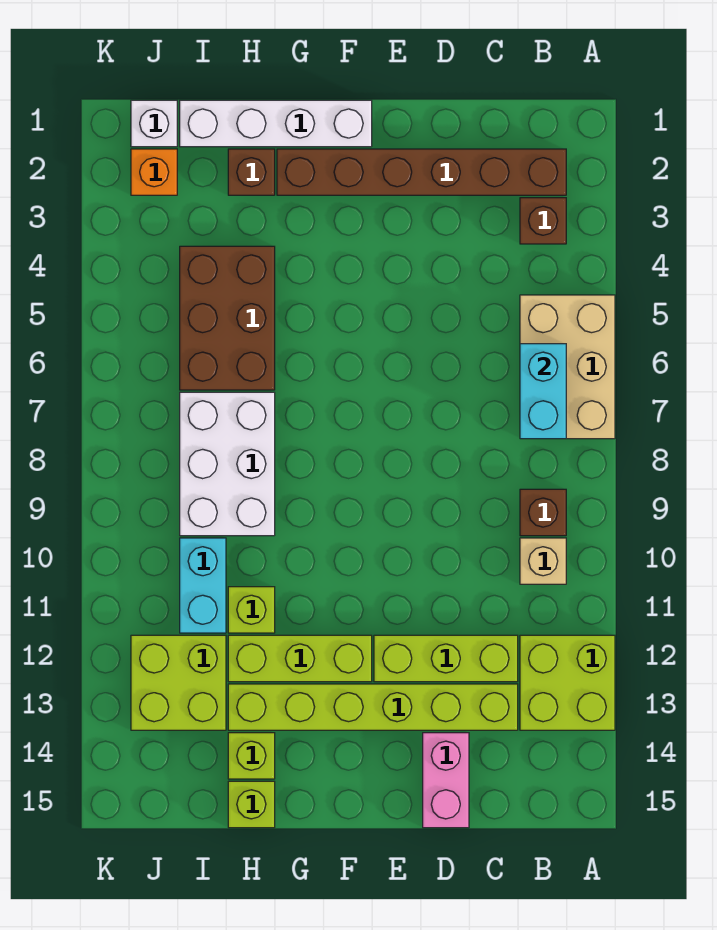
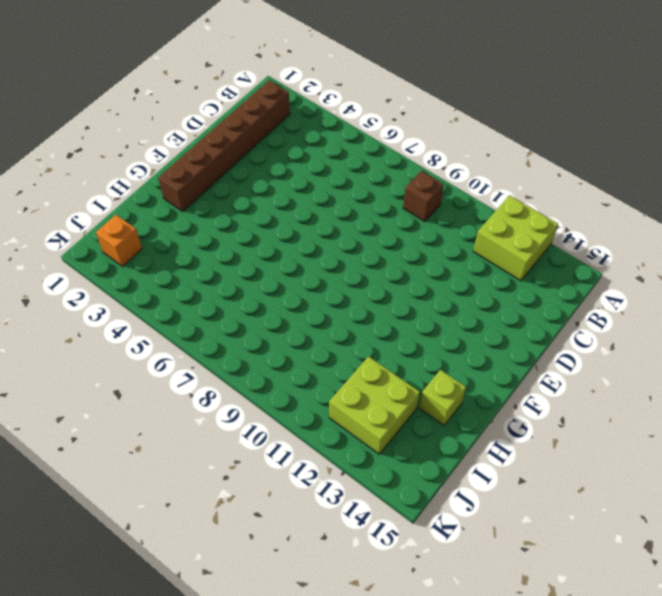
none -> tan 2x3 brick [520,295,615,439]
none -> brown 1x1 brick [520,198,566,244]
none -> tan 1x1 brick [520,538,566,584]

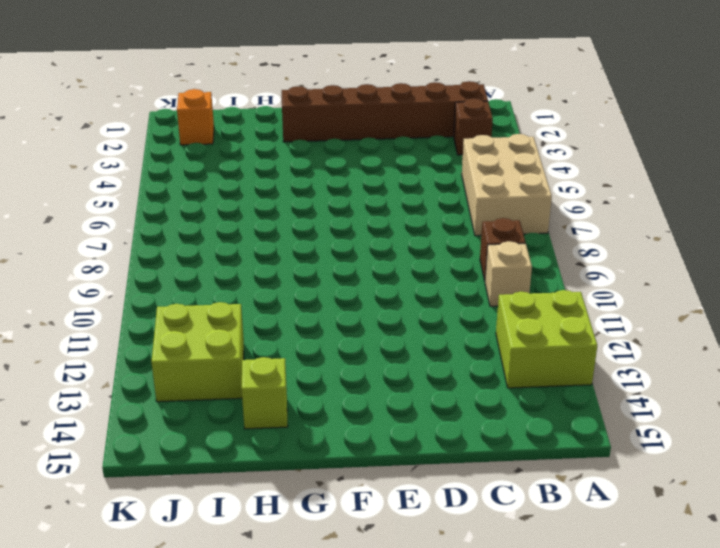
none -> lime 1x3 brick [374,635,518,682]
none -> lime 1x6 brick [228,684,518,730]
none -> pink 1x2 brick [423,733,469,828]

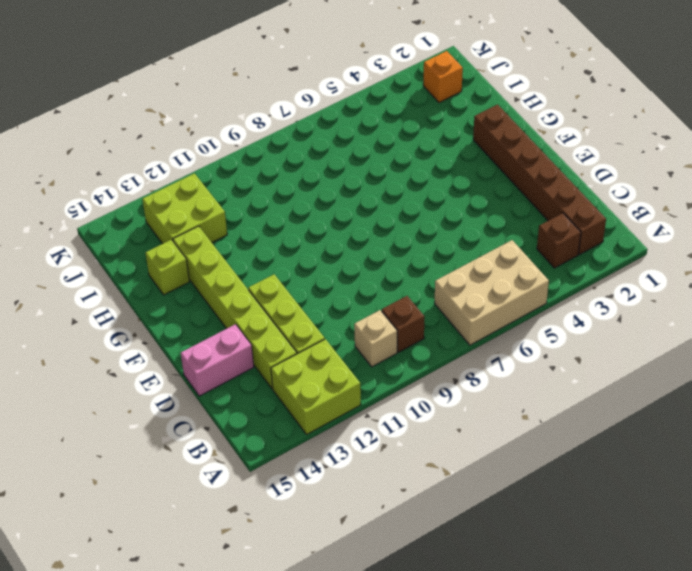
none -> white 1x4 brick [180,100,372,147]
none -> lime 1x3 brick [228,635,372,682]
none -> brown 1x1 brick [228,149,275,195]

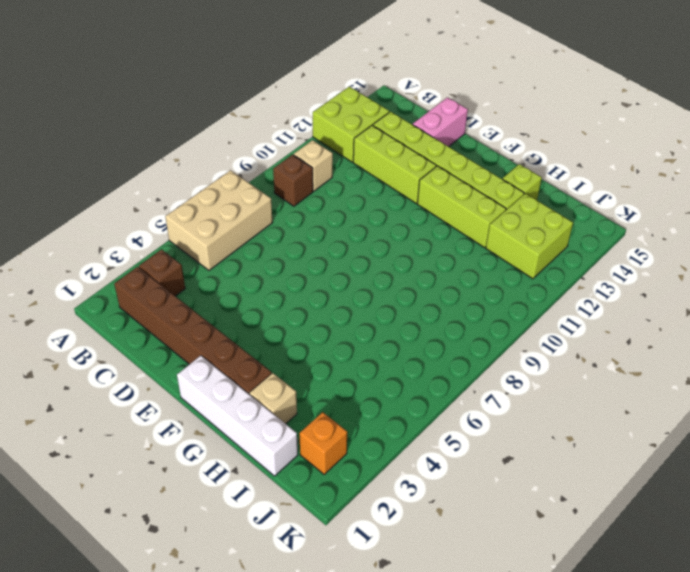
tan 1x1 brick [250,373,297,424] -> brown 1x1 brick [228,149,275,195]
none -> brown 2x3 brick [180,246,275,390]
none -> white 2x3 brick [180,392,275,536]
none -> lime 1x1 brick [228,587,275,633]

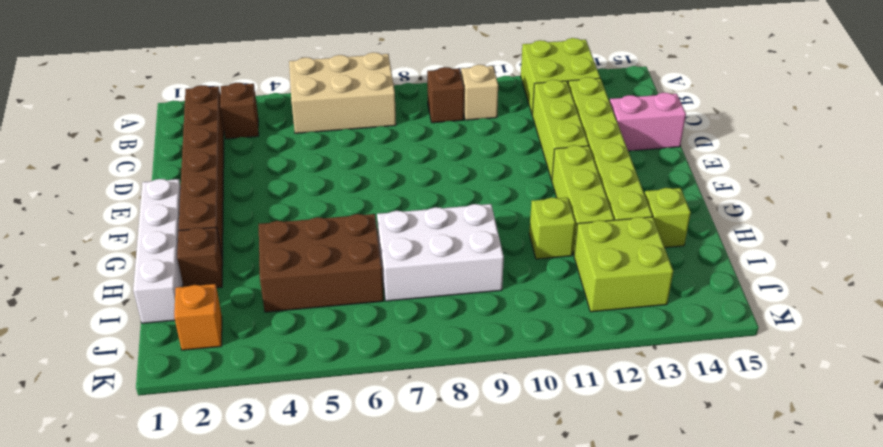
none -> lime 1x1 brick [228,781,275,828]
none -> cyan 1x2 brick [180,538,226,633]
none -> white 1x1 brick [131,100,177,147]

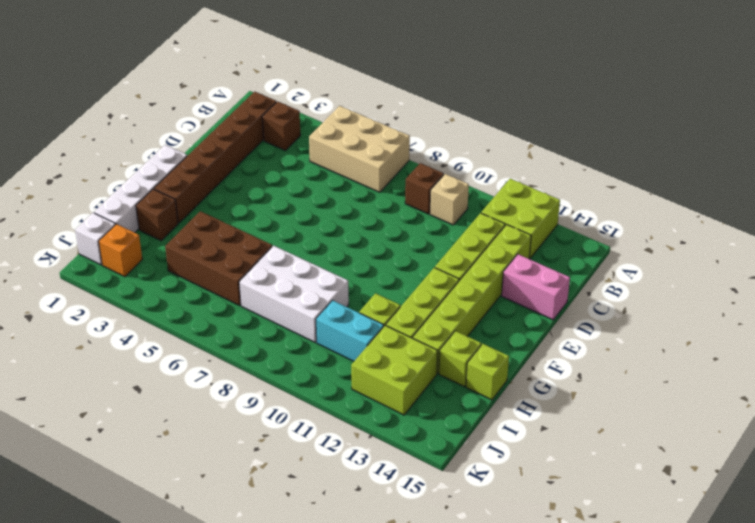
none -> cyan 1x2 brick [520,344,566,439]

